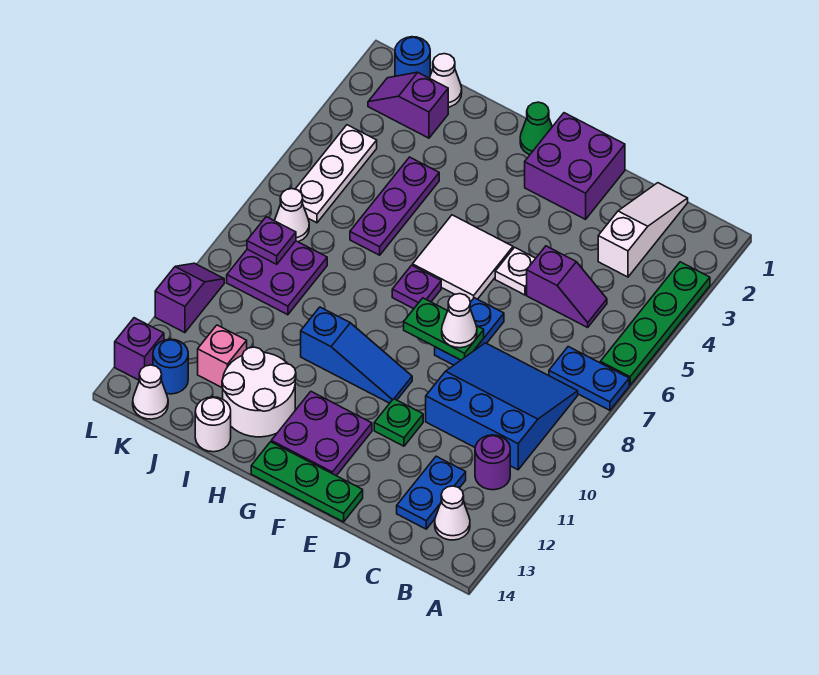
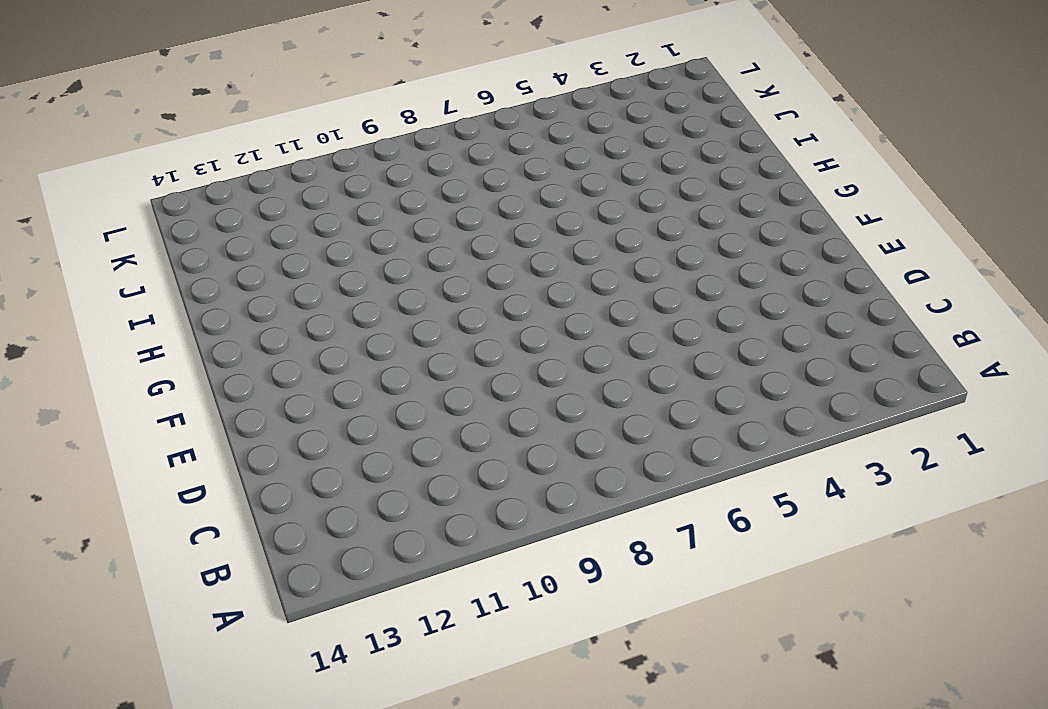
none -> green 1x4 plate [600,262,710,385]
none -> blue 1x2 plate [549,347,629,410]
none -> blue 3x3 slope [426,343,578,470]
none -> purple 1x1 round brick [475,435,510,490]

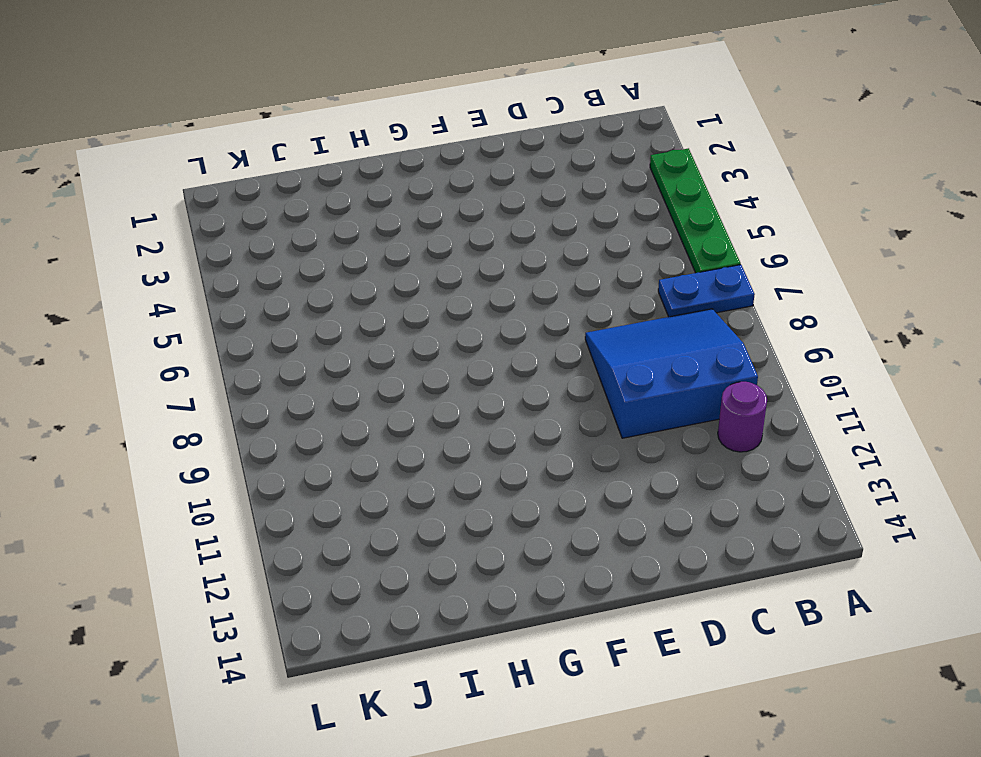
none -> white 1x1 cone [435,486,470,540]
none -> white 1x3 slope [598,183,688,277]
none -> purple 1x2 slope [527,246,607,327]
none -> blue 1x2 plate [397,456,466,529]

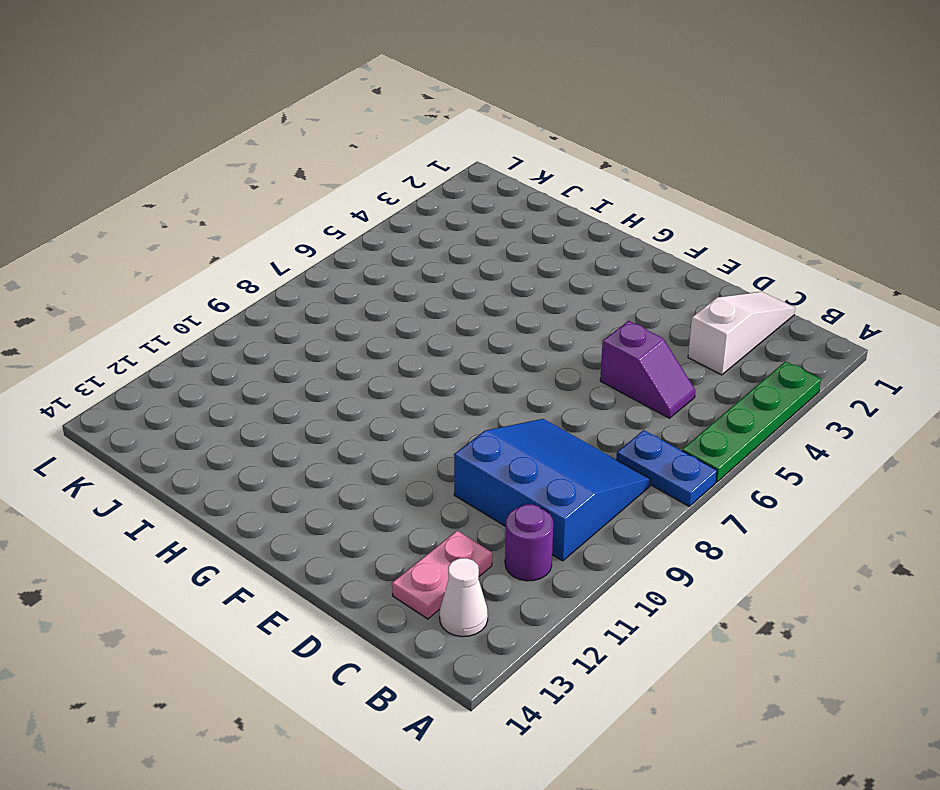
pink 1x2 plate [392,531,492,619] -> blue 1x2 plate [397,456,466,529]
none -> purple 2x2 brick [525,113,625,219]
none -> white 1x1 plate [495,247,536,295]
none -> blue 1x2 plate [435,298,504,365]
none -> green 1x1 plate [374,399,423,446]

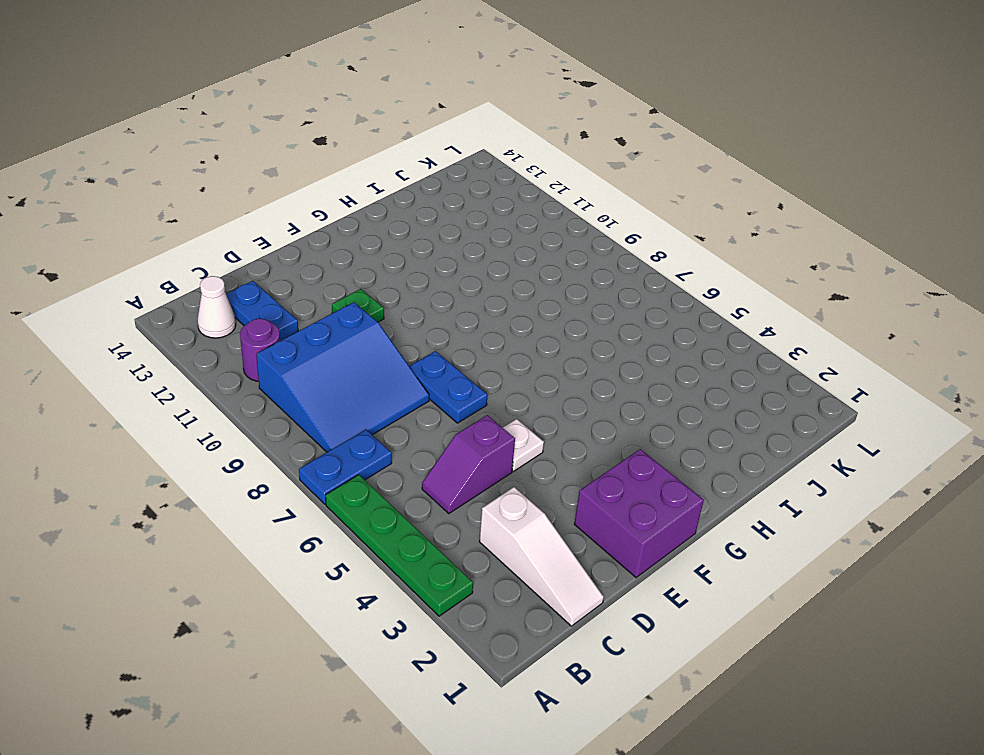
none -> green 1x3 plate [251,442,363,522]
none -> white 2x2 tile [413,215,513,302]
none -> blue 1x3 slope [301,307,412,403]
none -> purple 2x2 plate [271,392,372,476]

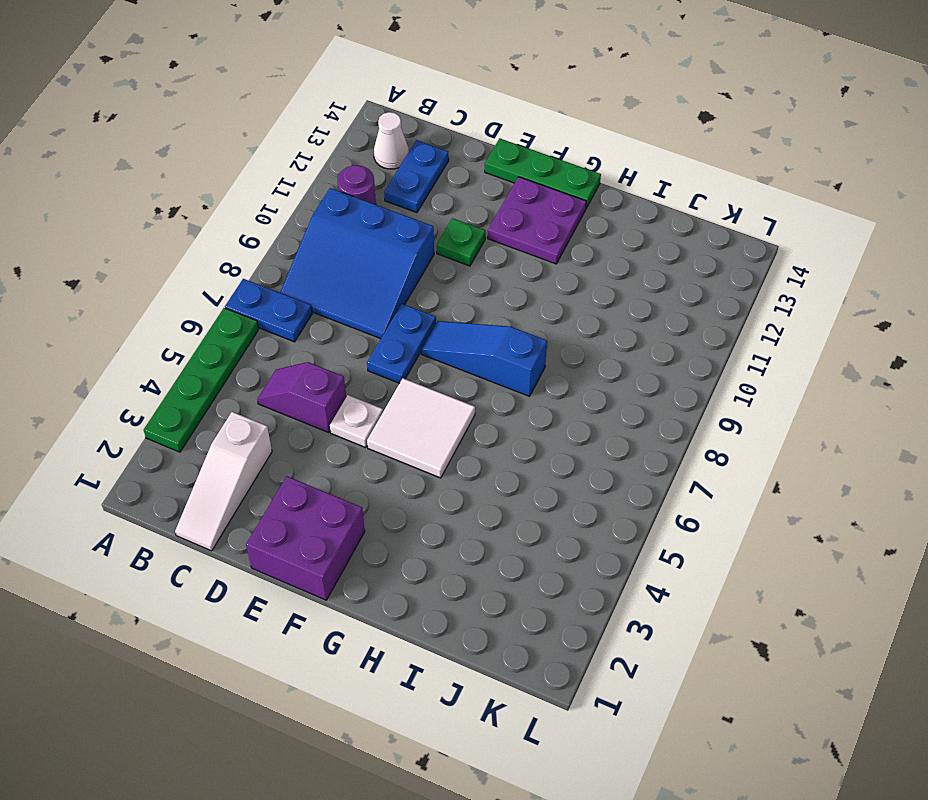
blue 1x3 slope [421,321,547,396] -> blue 1x3 slope moved to [301,307,412,403]
none -> green 1x1 cone [520,102,552,155]
none -> purple 1x1 plate [392,265,441,309]
none -> white 2x2 round brick [222,347,296,437]
none -> purple 1x3 plate [350,157,439,255]

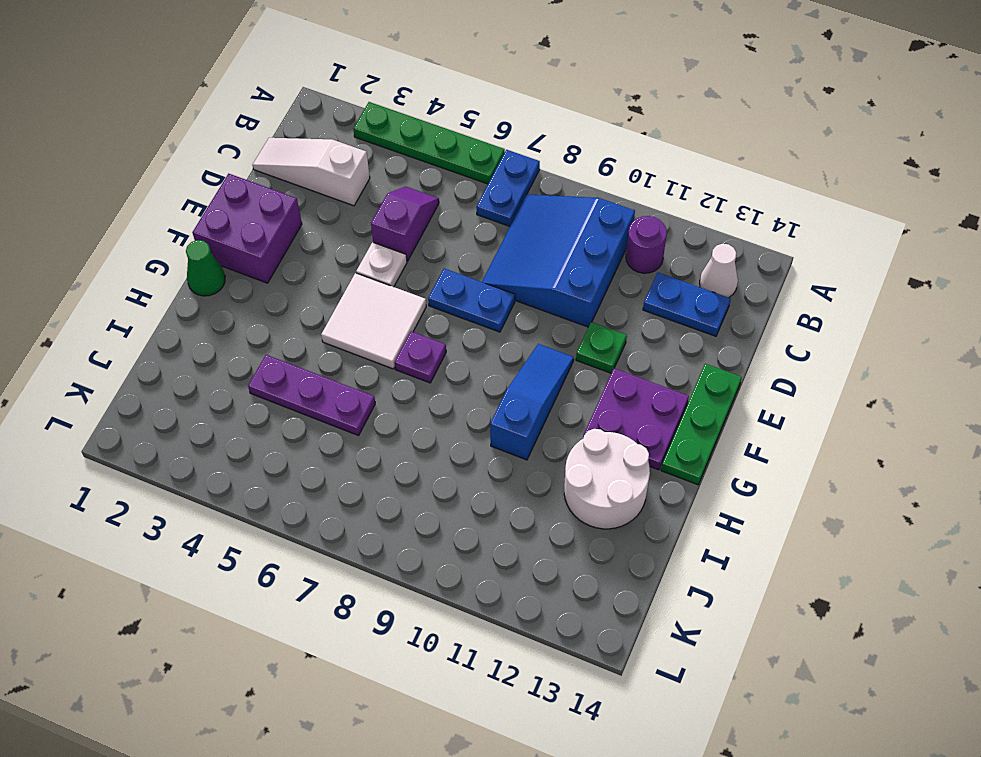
none -> white 1x1 round brick [195,397,231,452]
none -> white 1x1 cone [430,54,462,107]
none -> purple 1x2 slope [368,72,448,138]
none -> purple 2x2 plate [227,241,327,315]

